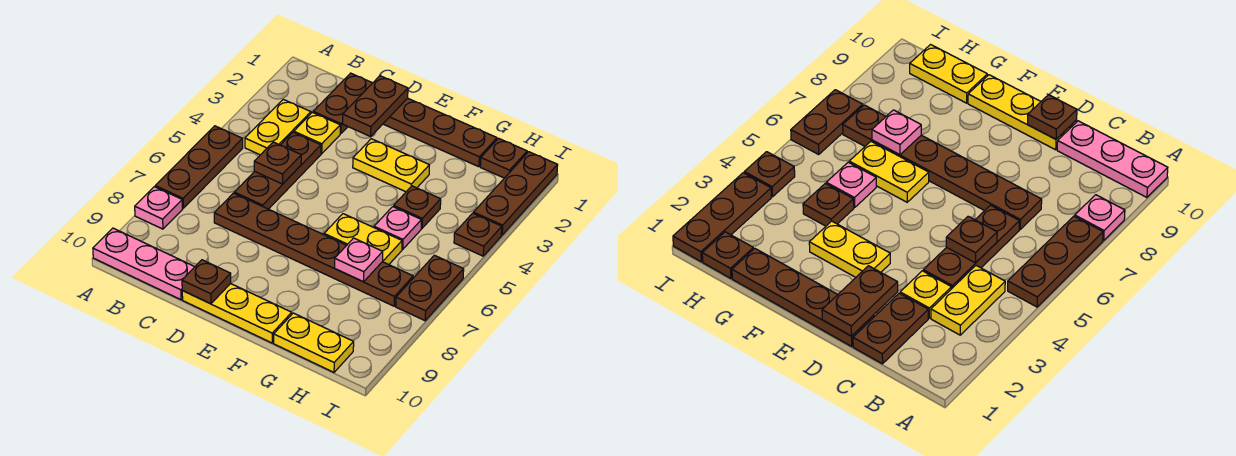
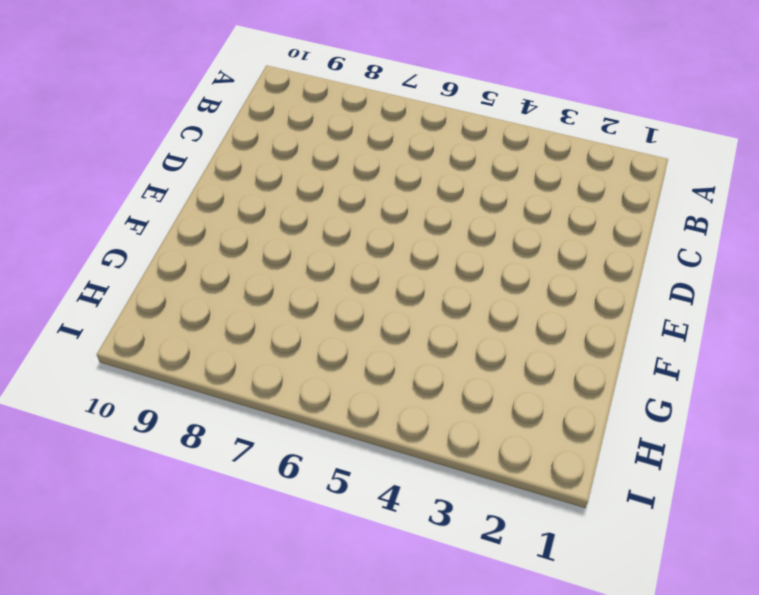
none -> brown 1x3 plate [155,126,243,208]
none -> pink 1x1 plate [135,187,183,229]
none -> pink 1x3 plate [93,228,195,300]

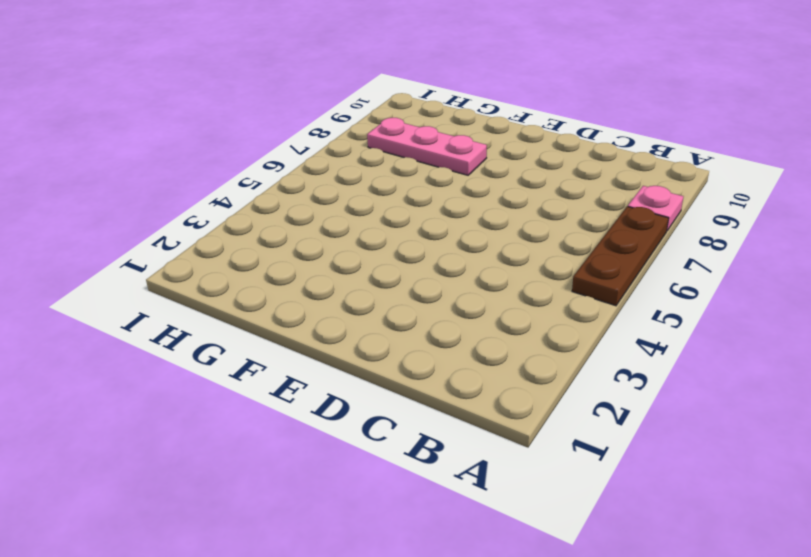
pink 1x3 plate [367,118,487,175] -> pink 1x3 plate moved to [93,228,195,300]
none -> yellow 1x2 plate [245,99,311,155]
none -> brown 1x2 plate [313,73,372,134]
none -> yellow 1x1 plate [294,112,340,154]

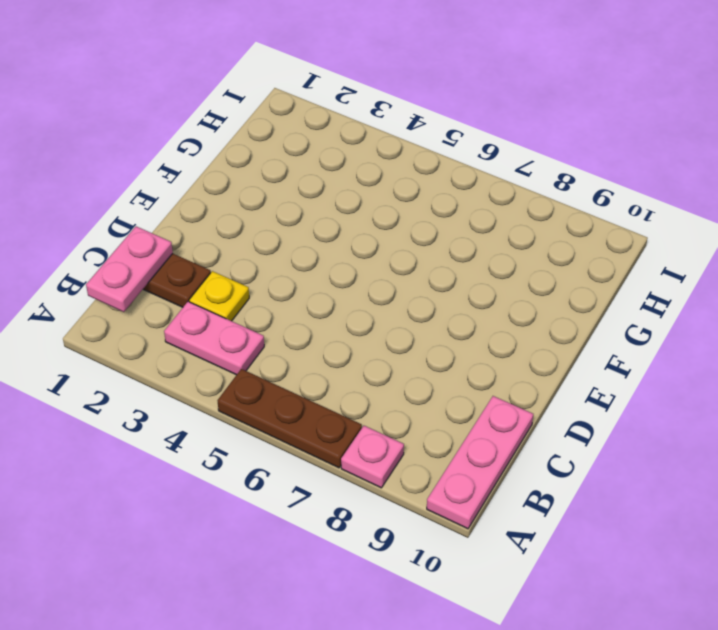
pink 1x2 plate [86,226,173,312] -> none
pink 1x2 plate [164,302,264,375] -> yellow 1x2 plate [245,99,311,155]
none -> brown 1x3 plate [234,132,321,209]
none -> brown 1x6 plate [214,193,413,306]
none -> brown 1x4 plate [383,98,497,167]

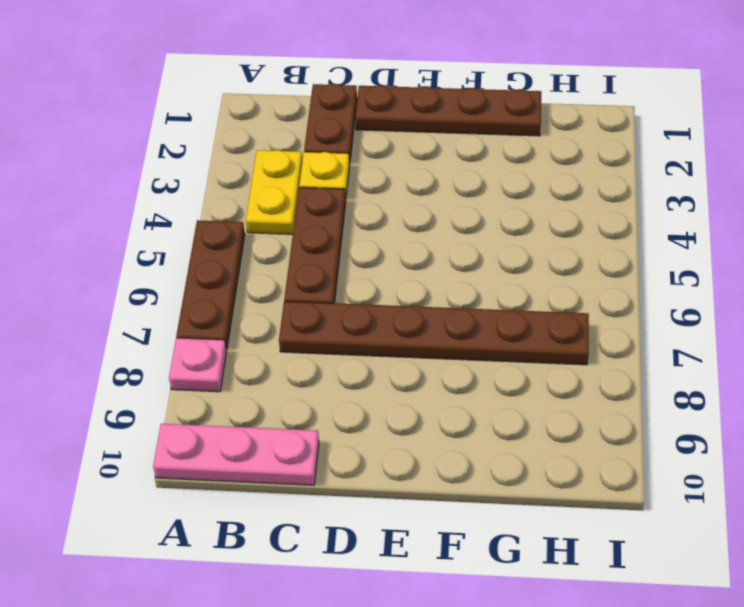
none -> yellow 1x3 plate [182,284,292,343]
none -> yellow 1x2 plate [353,139,429,192]
none -> yellow 1x2 plate [324,214,402,265]

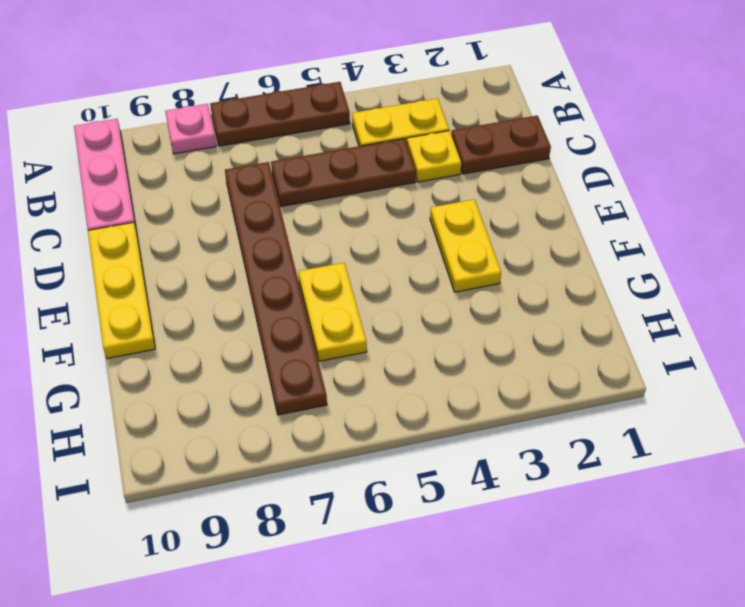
none -> brown 1x4 plate [383,98,497,167]
none -> brown 1x1 plate [394,186,441,228]
none -> pink 1x1 plate [374,207,421,249]

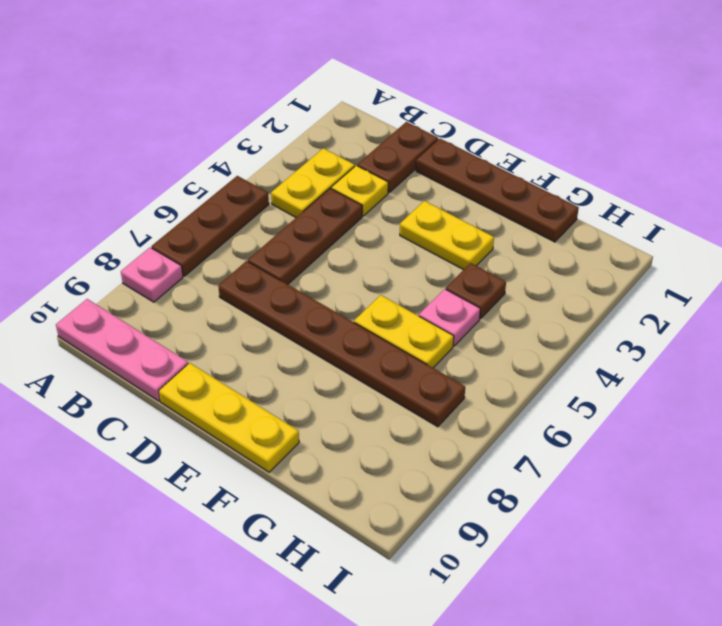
none -> yellow 1x2 plate [274,313,354,372]
none -> brown 1x1 plate [480,138,527,178]
none -> brown 1x3 plate [473,152,558,235]

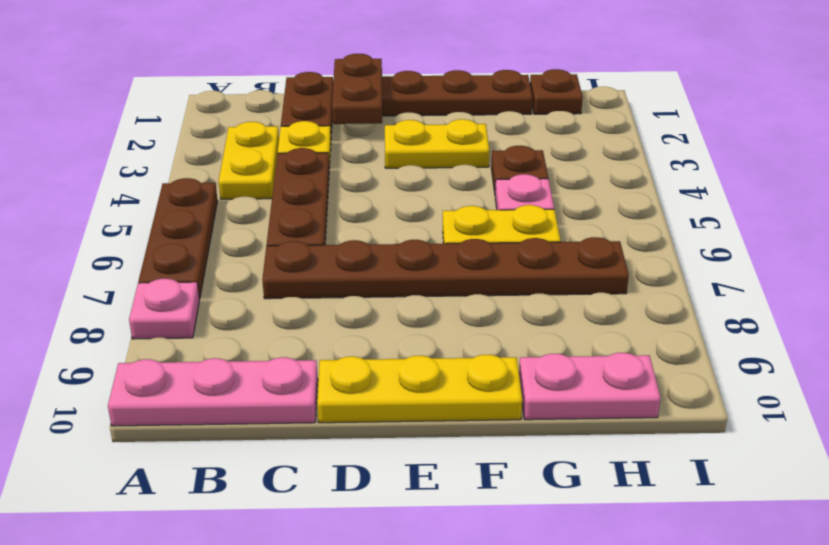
pink 1x2 plate [519,353,661,420] -> yellow 1x2 plate [274,313,354,372]
none -> brown 1x3 plate [473,152,558,235]
none -> brown 1x1 plate [454,213,502,256]
none -> brown 1x2 plate [396,255,464,321]

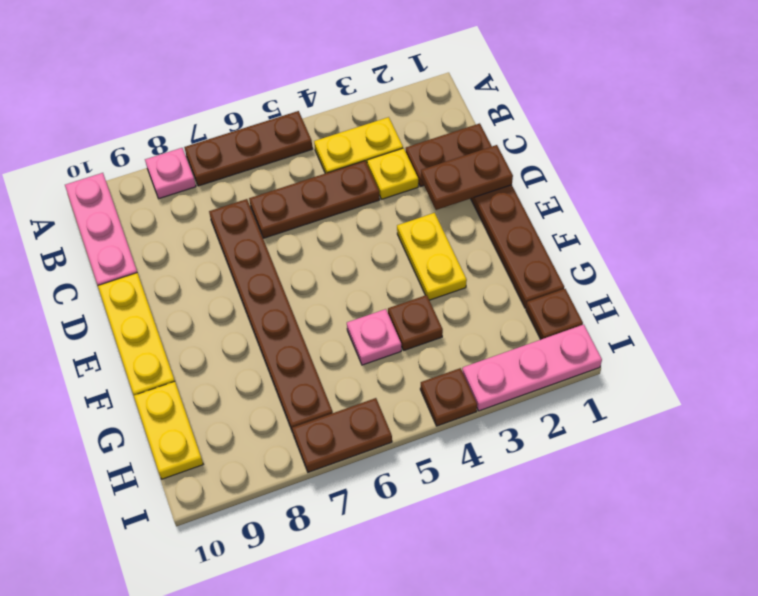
pink 1x3 plate [462,325,602,411] -> brown 1x3 plate [473,152,558,235]
none -> yellow 1x2 plate [324,214,402,265]
none -> brown 1x1 plate [254,142,301,184]
none -> brown 1x1 plate [182,260,231,304]

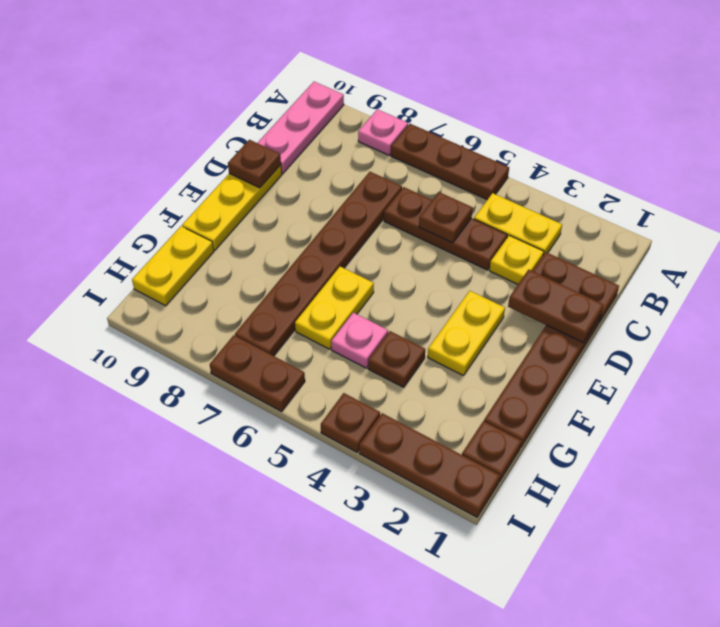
none -> pink 1x1 plate [335,238,383,282]

